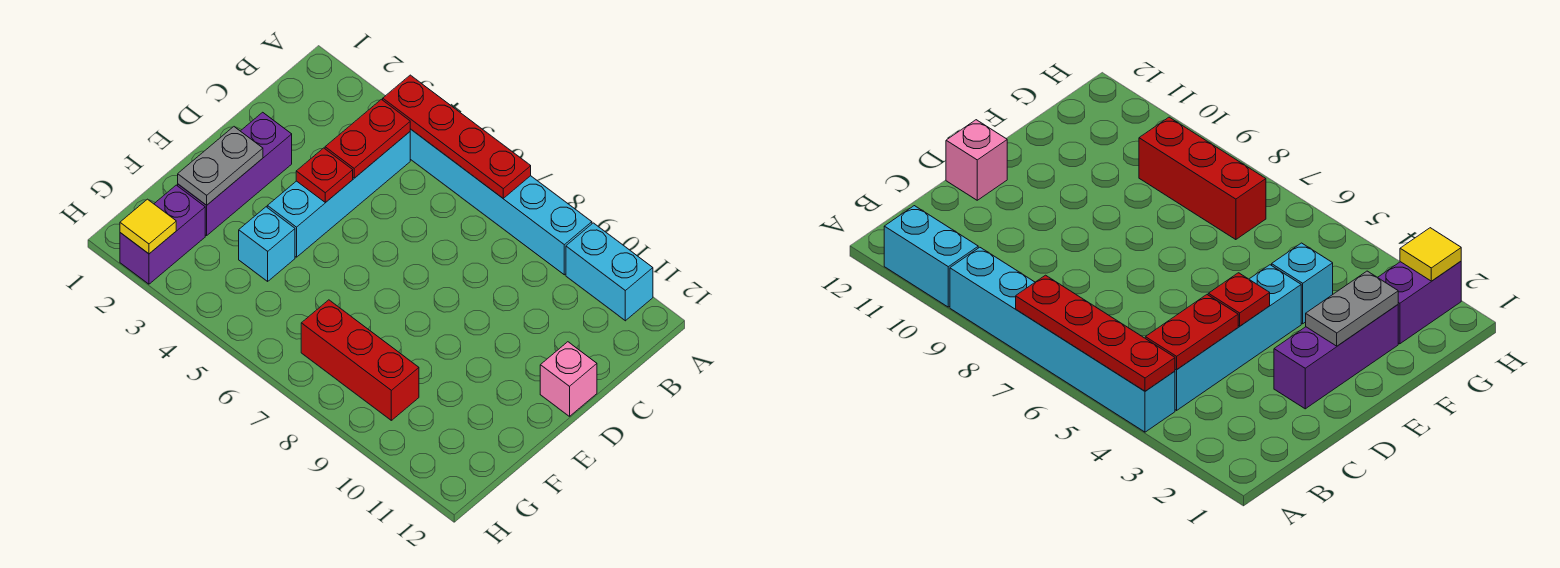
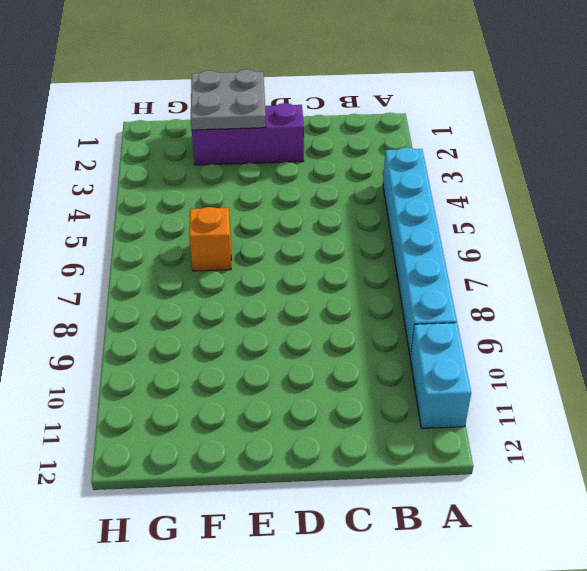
grey 2x2 plate [191,69,266,130] -> grey 1x2 plate [178,127,263,205]
orange 1x1 brick [189,207,231,271] -> none
none -> cyan 1x4 brick [267,132,410,257]
none -> pink 1x1 brick [540,342,597,416]
none -> cyan 1x1 brick [239,207,295,281]

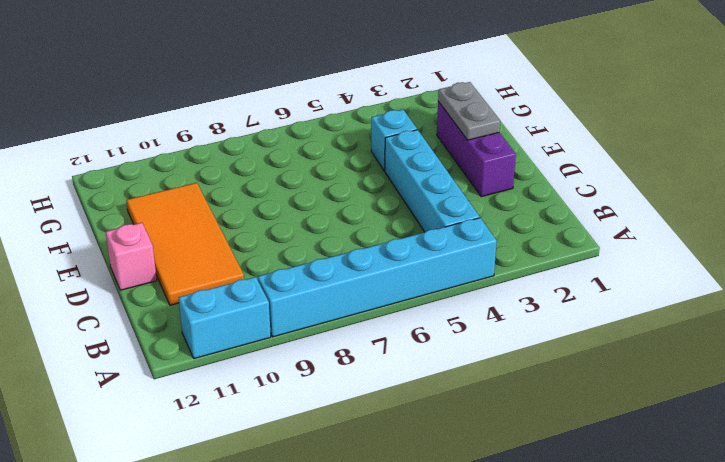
orange 2x4 tile [126,183,244,305] -> none
none -> purple 1x2 brick [120,185,205,284]
none -> red 1x3 brick [301,300,419,420]
none -> red 1x4 plate [383,75,531,198]

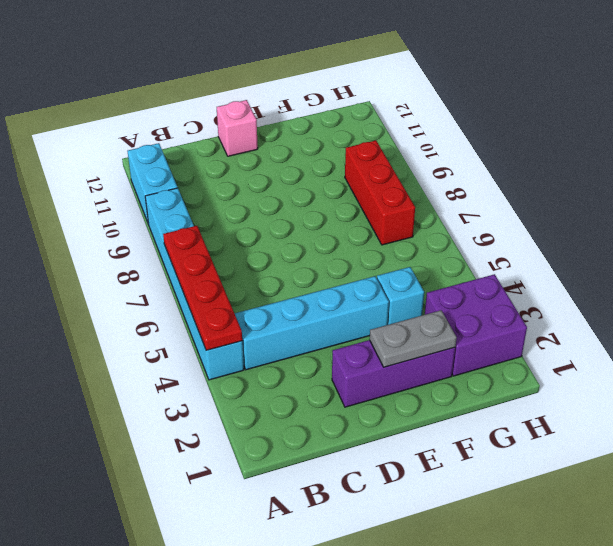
purple 2x2 brick [425,274,527,376] -> purple 1x2 brick [120,185,205,284]
none -> red 1x2 plate [325,99,410,178]
none -> red 1x1 plate [296,148,353,203]
none -> yellow 1x1 tile [120,199,176,254]

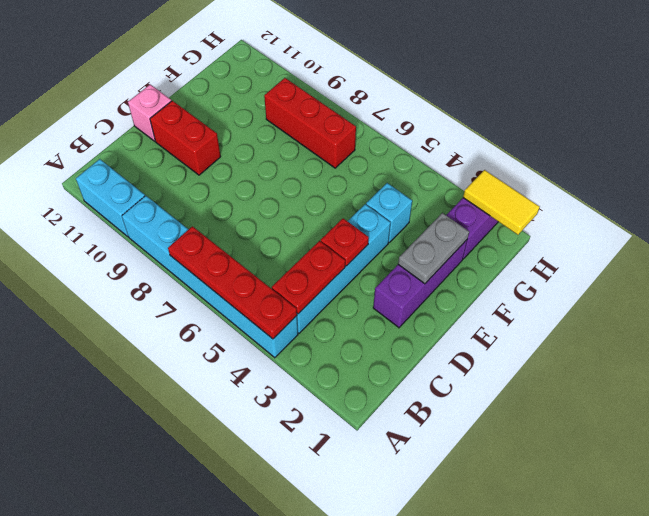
red 1x2 brick [150,101,221,175] -> none
yellow 1x2 tile [463,170,540,235] -> yellow 1x1 tile [120,199,176,254]

